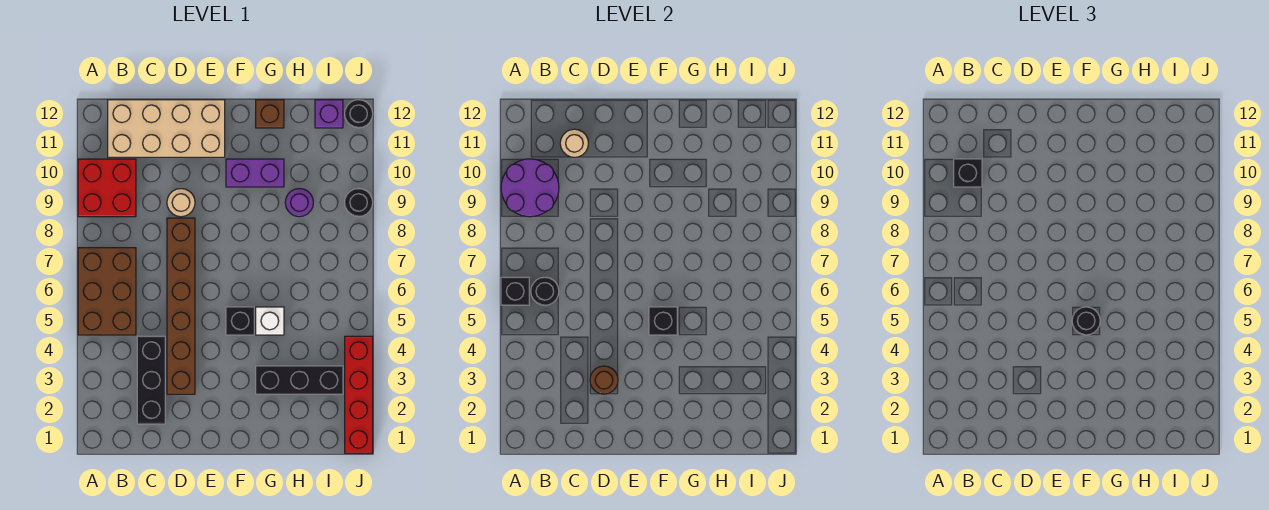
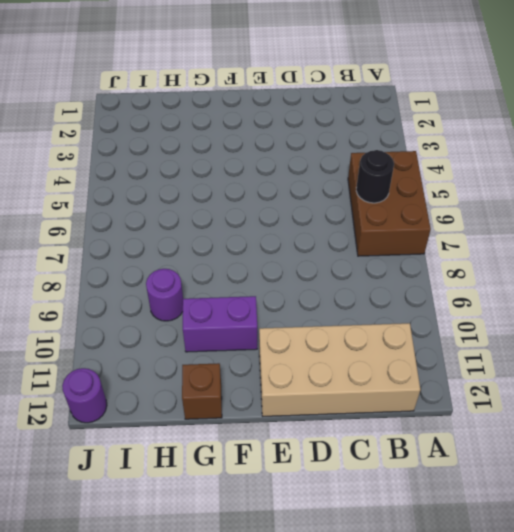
purple 1x1 round brick [62,368,107,423] -> black 1x1 round brick [345,100,373,128]
none -> red 2x2 brick [78,159,136,217]
none -> black 1x3 brick [137,336,165,424]
none -> brown 1x6 brick [167,218,195,394]

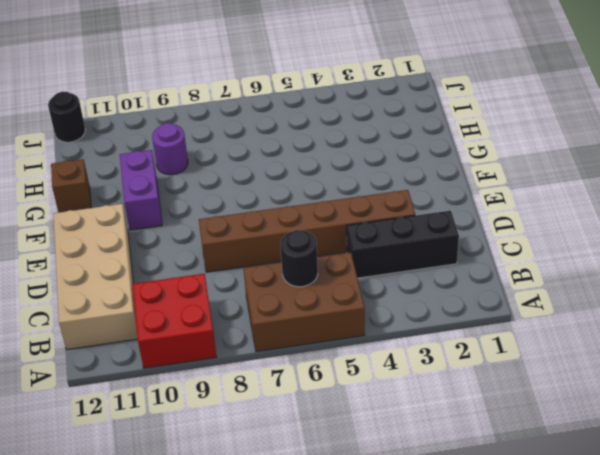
none -> tan 1x1 round brick [167,189,195,217]
none -> black 1x1 brick [226,307,254,335]
none -> black 1x3 brick [256,366,343,394]

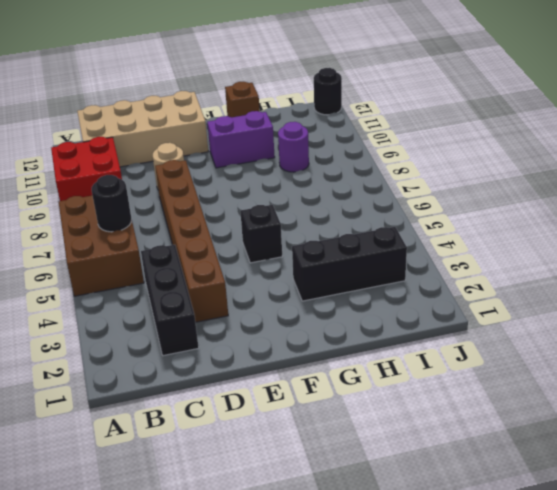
none -> white 1x1 brick [256,307,284,335]
none -> purple 1x1 brick [315,100,343,128]
none -> red 1x4 brick [345,336,373,453]

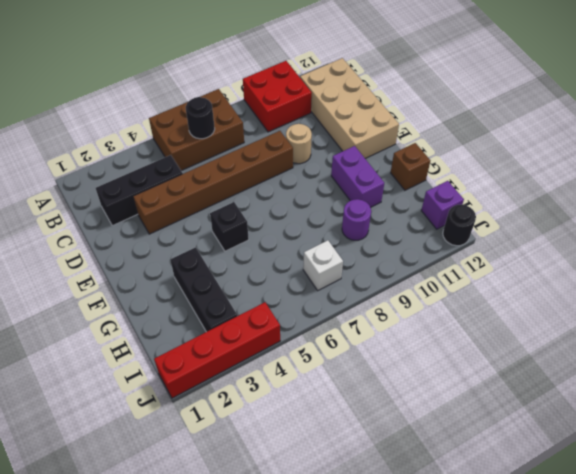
white 1x1 brick [303,240,343,290] -> white 1x1 brick moved to [256,307,284,335]
none -> black 1x1 round brick [345,189,373,217]
none -> black 1x1 brick [501,277,529,305]
none -> purple 2x2 round brick [501,159,559,217]

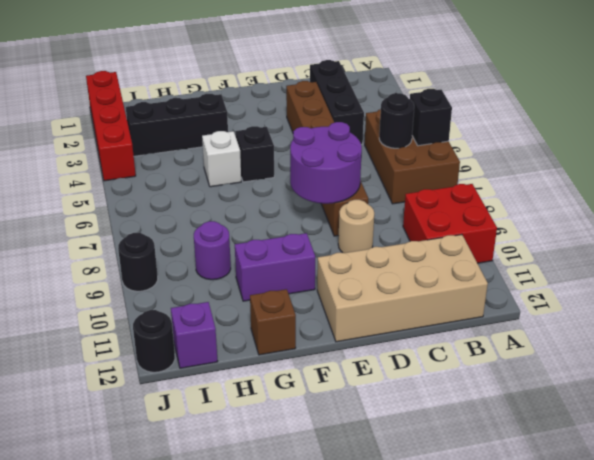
purple 2x2 round brick [290,122,362,204] -> purple 2x2 round brick moved to [501,159,559,217]
none -> tan 1x1 round brick [560,129,588,157]
none -> brown 1x1 round brick [590,366,618,394]
none -> black 1x1 brick [649,307,677,335]

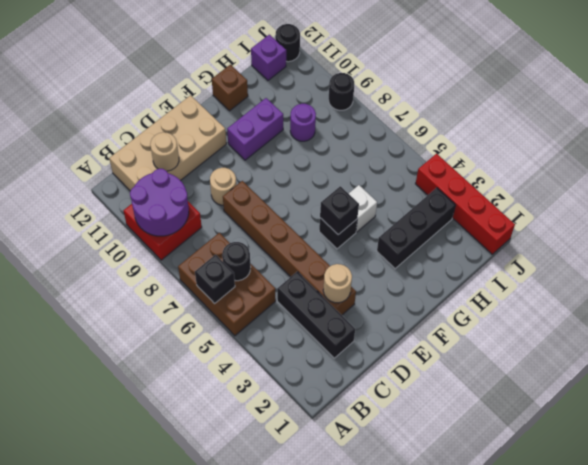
tan 1x1 round brick [323,264,352,303] -> brown 1x1 round brick [590,366,618,394]
none -> black 1x1 brick [954,159,982,187]
none -> black 1x1 round brick [1072,307,1100,335]

